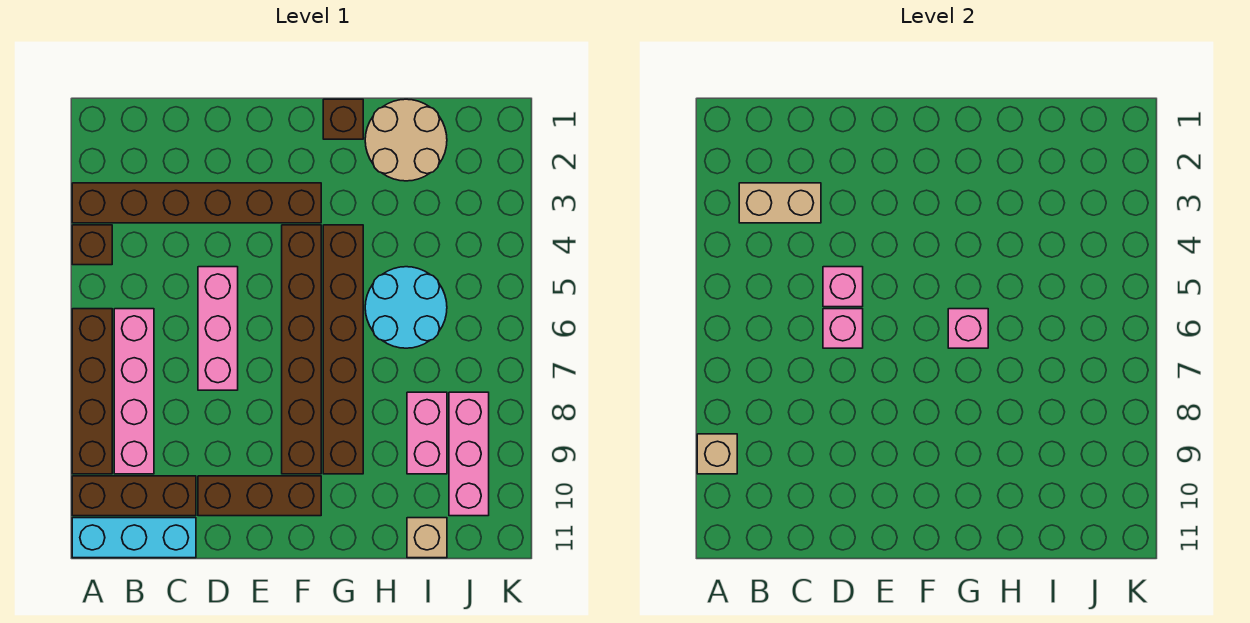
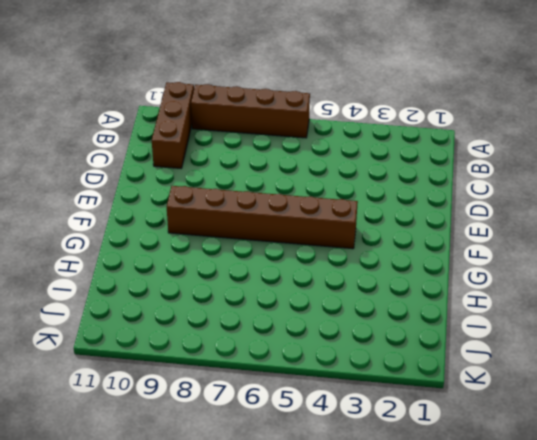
none -> brown 1x6 brick [72,183,321,223]
none -> brown 1x1 brick [72,225,112,265]
none -> cyan 1x3 brick [72,518,196,558]

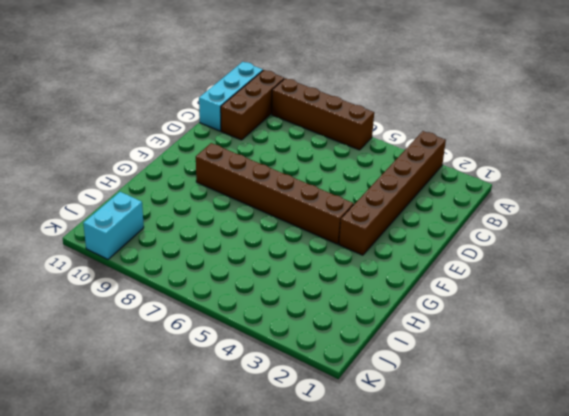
cyan 1x2 brick [83,192,144,259] -> pink 1x3 brick [449,392,489,516]
none -> brown 1x1 brick [72,225,112,265]
none -> pink 1x4 brick [114,309,154,474]
none -> pink 1x3 brick [198,267,238,390]

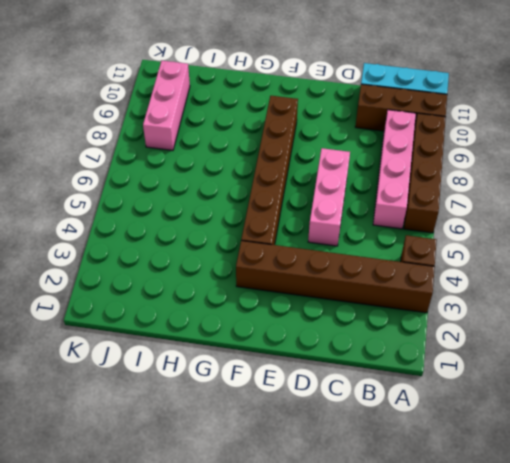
none -> brown 1x3 brick [198,476,321,516]
none -> brown 1x1 brick [323,99,363,139]
none -> brown 1x6 brick [323,225,363,474]

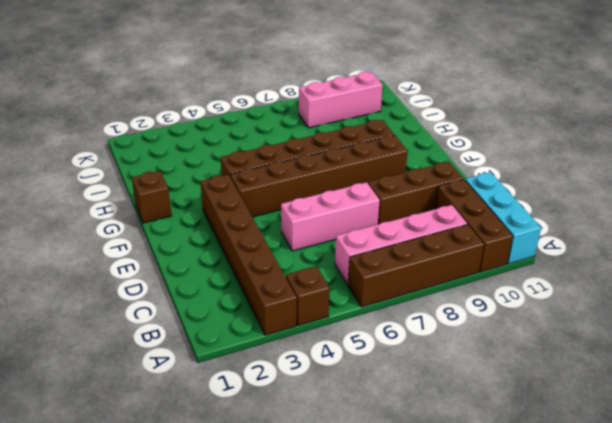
brown 1x3 brick [368,162,463,224] -> brown 1x3 brick turned to [198,476,321,516]
none -> tan 2x2 round brick [365,99,447,181]
none -> cyan 2x2 round brick [365,267,447,348]
none -> pink 1x2 brick [407,392,447,474]

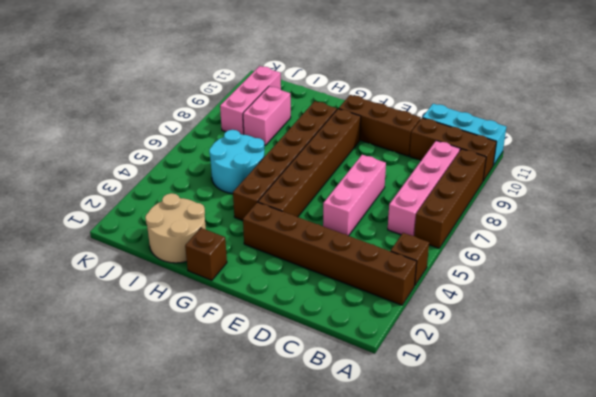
none -> tan 1x1 brick [407,518,447,558]
none -> tan 1x1 brick [697,434,737,474]
none -> tan 1x2 brick [739,183,821,223]

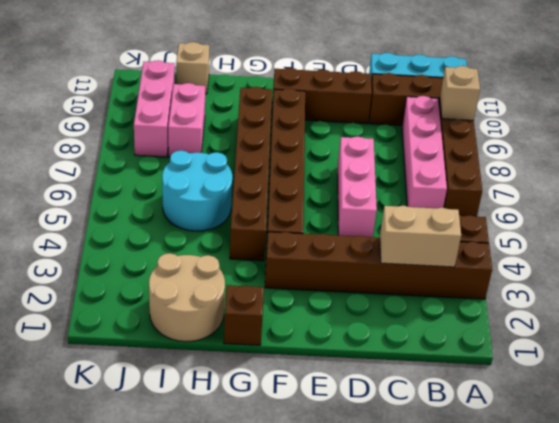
none -> pink 1x1 brick [823,267,863,307]
none -> pink 1x1 brick [823,309,863,348]
none -> pink 1x1 brick [948,309,988,348]

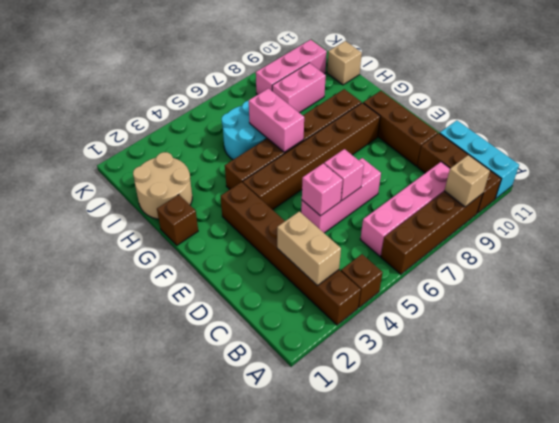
pink 1x2 brick [249,88,304,152] -> pink 1x1 brick [948,309,988,348]

